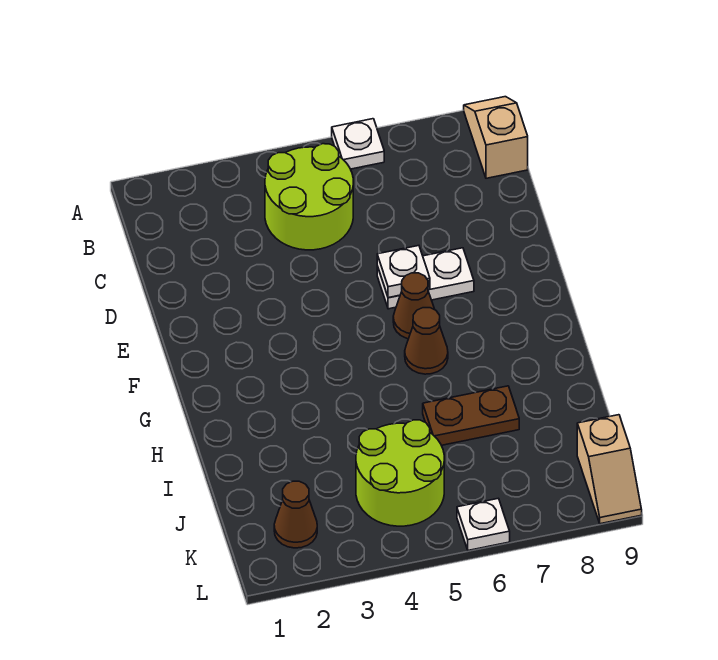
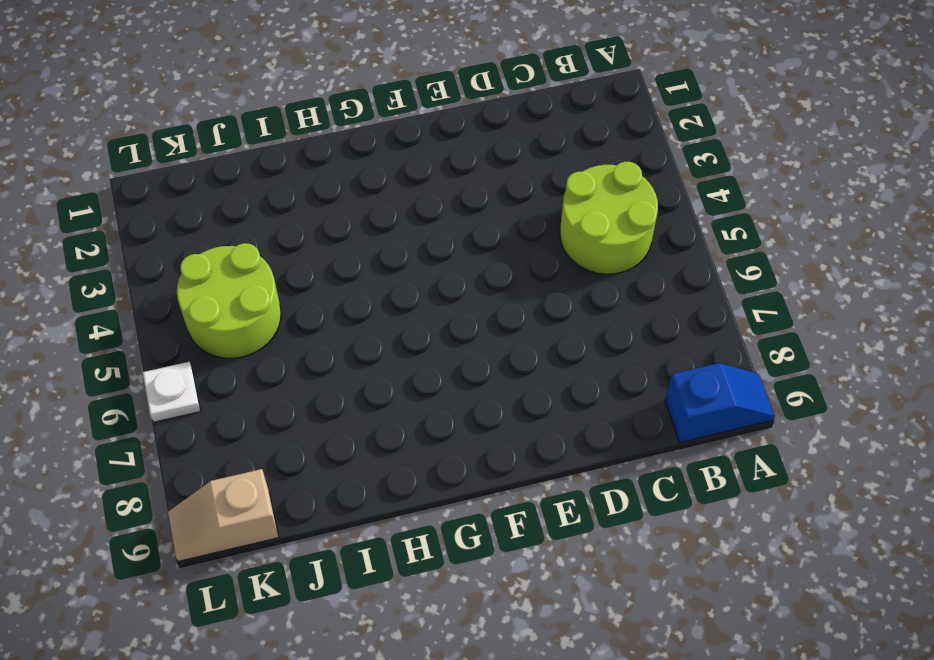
blue 1x2 slope [665,363,775,442] -> tan 1x2 slope [464,97,528,178]
none -> white 1x1 plate [332,119,384,169]
none -> white 1x2 plate [377,248,474,309]
none -> brown 1x1 cone [393,273,435,339]

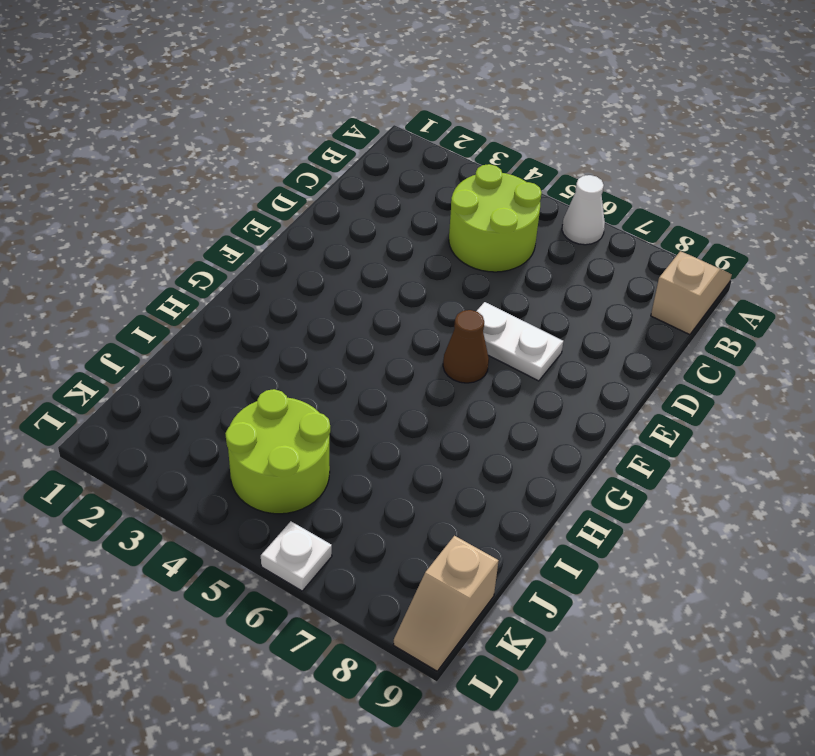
white 1x1 cone [562,175,605,245] -> white 1x1 plate [332,119,384,169]
none -> brown 1x1 cone [405,308,448,374]
none -> brown 1x2 plate [423,386,519,445]
none -> brown 1x1 cone [274,481,317,548]

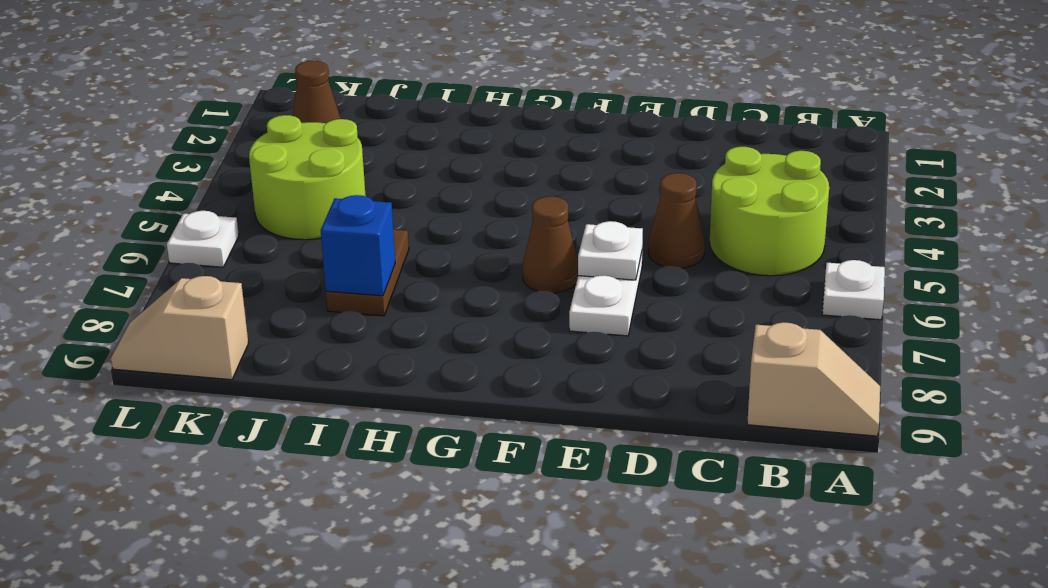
brown 1x1 cone [648,173,705,268] -> brown 1x1 cone moved to [405,308,448,374]
blue 1x1 brick [321,195,395,296] -> none

